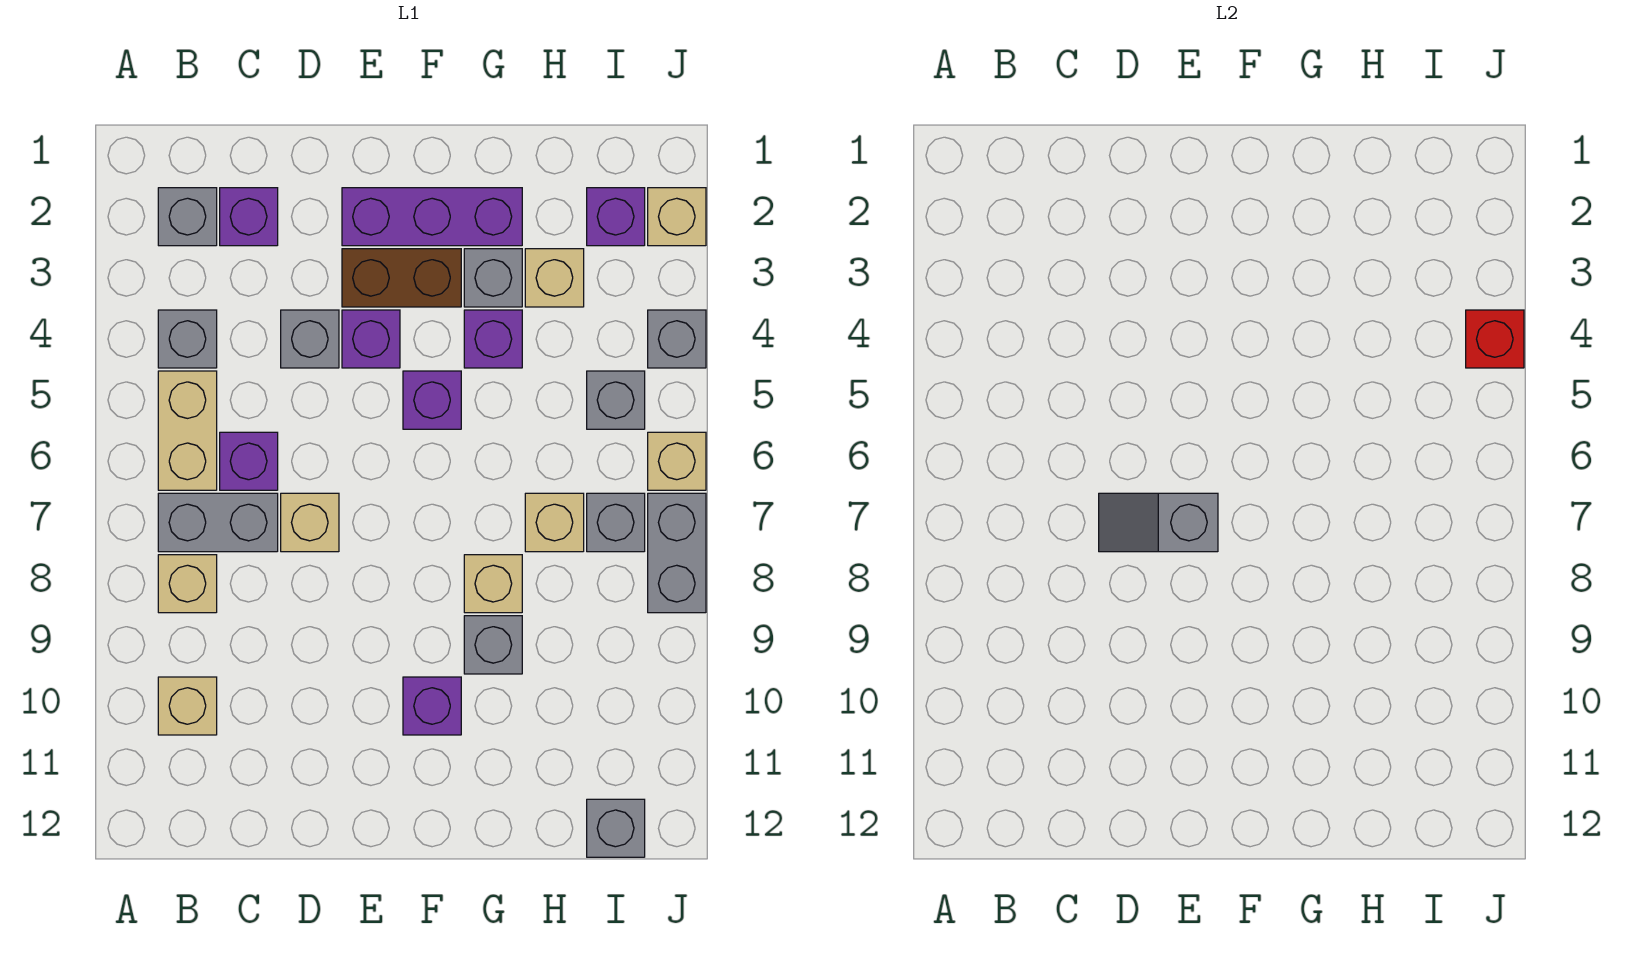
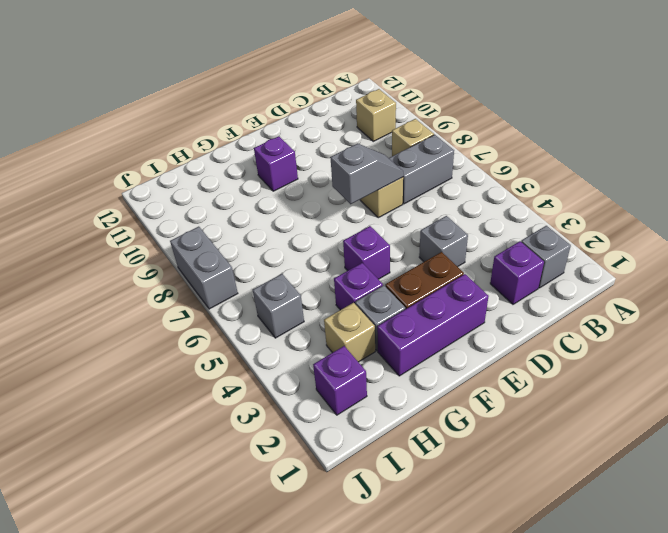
none -> grey 1x1 brick [158,310,217,368]
none -> tan 1x2 brick [158,371,217,490]
none -> purple 1x1 brick [220,432,278,490]
none -> purple 1x1 brick [342,310,400,368]

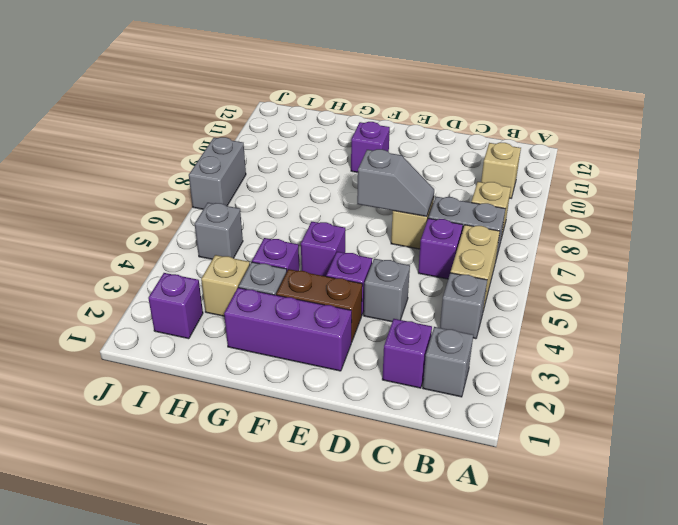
none -> tan 1x1 brick [464,555,522,613]
none -> grey 1x1 brick [464,616,522,674]
none -> tan 1x1 brick [525,493,584,552]
none -> grey 1x1 brick [587,493,645,552]

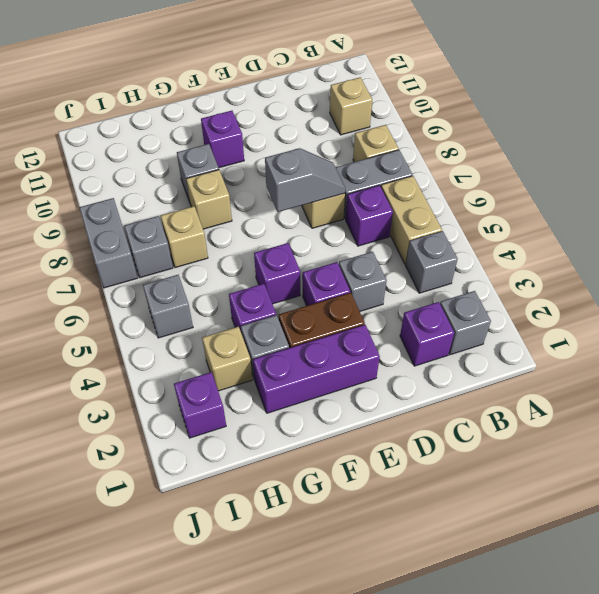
none -> grey 1x1 brick [587,799,645,857]
none -> tan 1x1 brick [648,188,706,246]
none -> grey 1x1 brick [648,310,706,368]
none -> tan 1x1 brick [648,432,706,490]

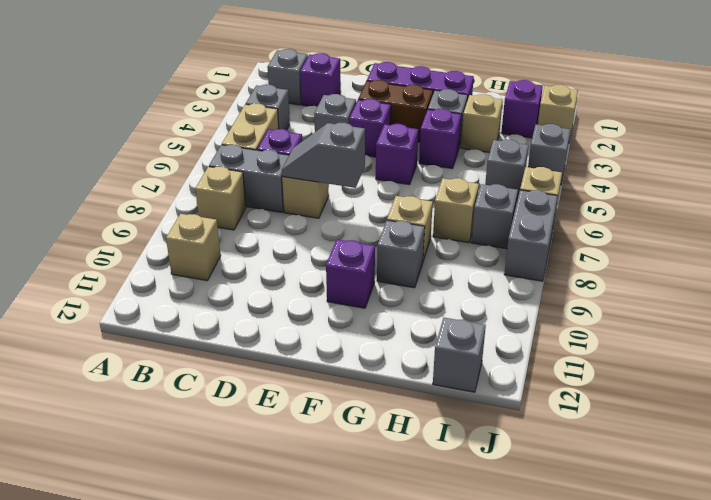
none -> red 1x1 brick [1466,310,1524,368]

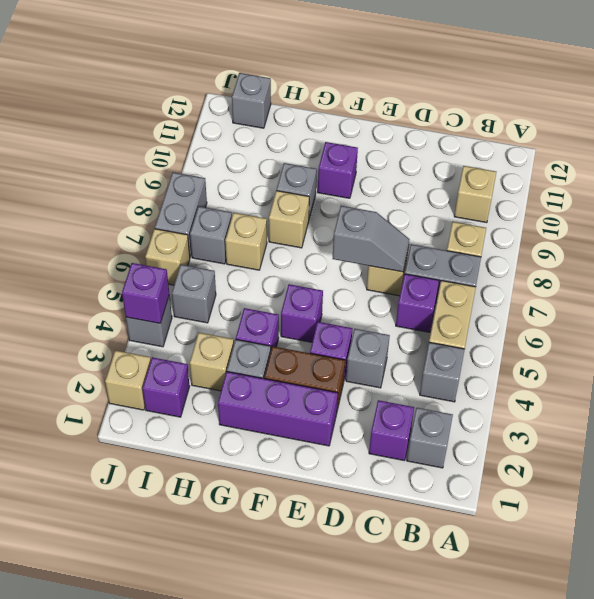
purple 1x1 brick [122,263,169,323] -> red 1x1 brick [1466,310,1524,368]

